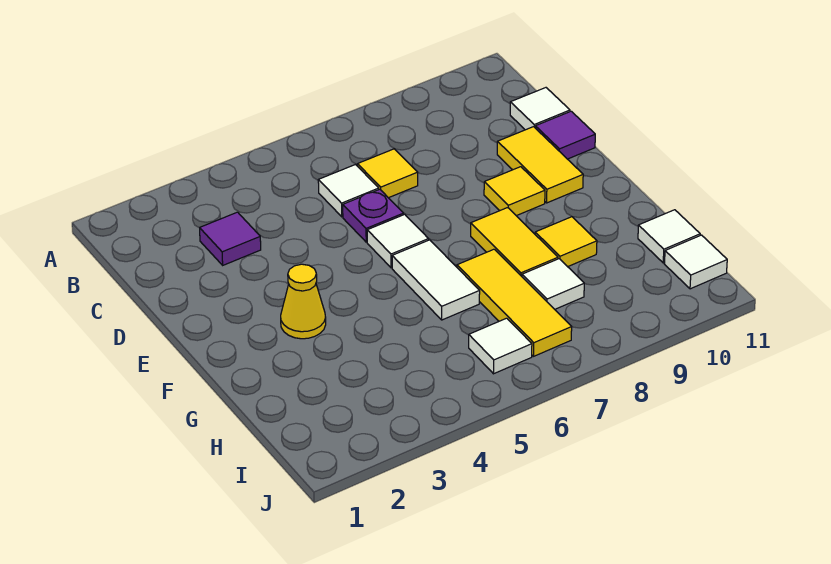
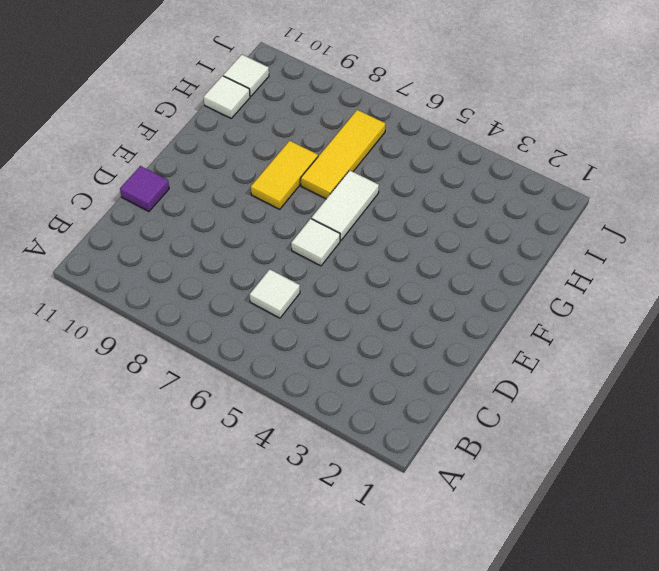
none -> purple 1x1 tile [200,212,261,265]
none -> yellow 1x1 tile [357,149,418,198]
none -> white 1x1 tile [510,88,570,130]

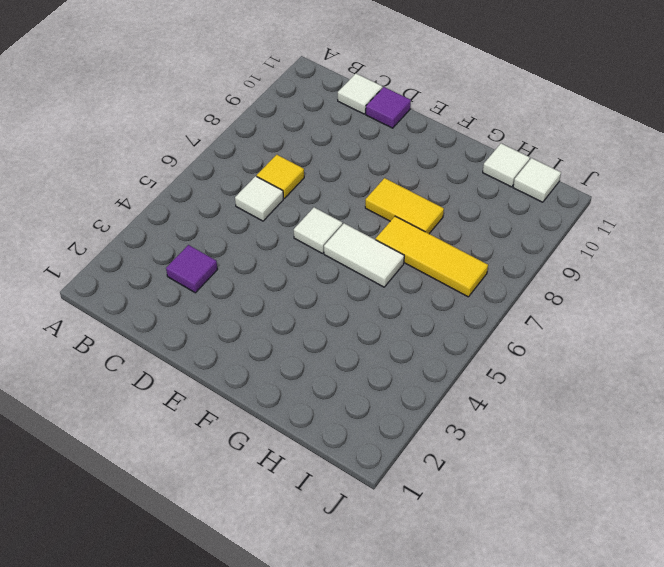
none -> purple 1x1 plate [343,189,404,242]
none -> yellow 1x2 tile [497,127,583,203]
none -> yellow 1x1 tile [484,167,545,216]

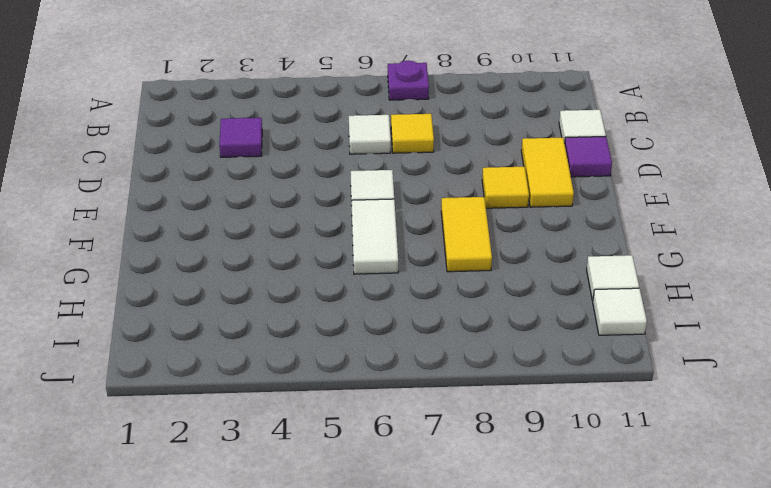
purple 1x1 plate [388,61,429,100] -> purple 1x1 plate moved to [343,189,404,242]
none -> yellow 1x1 cone [281,264,326,339]
none -> yellow 1x3 tile [457,249,572,356]
none -> yellow 1x1 tile [535,217,597,267]

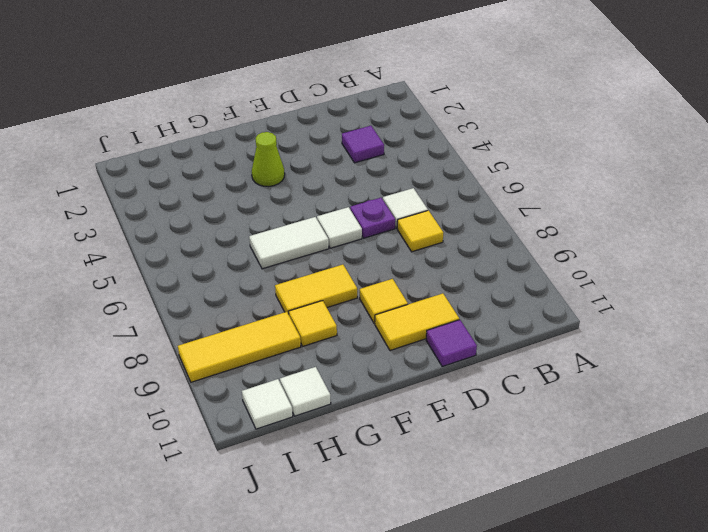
lime 1x1 cone [252,132,285,187] -> yellow 1x1 cone [281,264,326,339]
yellow 1x3 tile [178,312,301,382] -> yellow 1x3 tile moved to [457,249,572,356]
none -> white 1x1 tile [510,88,570,130]
none -> white 1x1 tile [522,259,584,309]
none -> white 1x1 tile [469,318,532,374]

